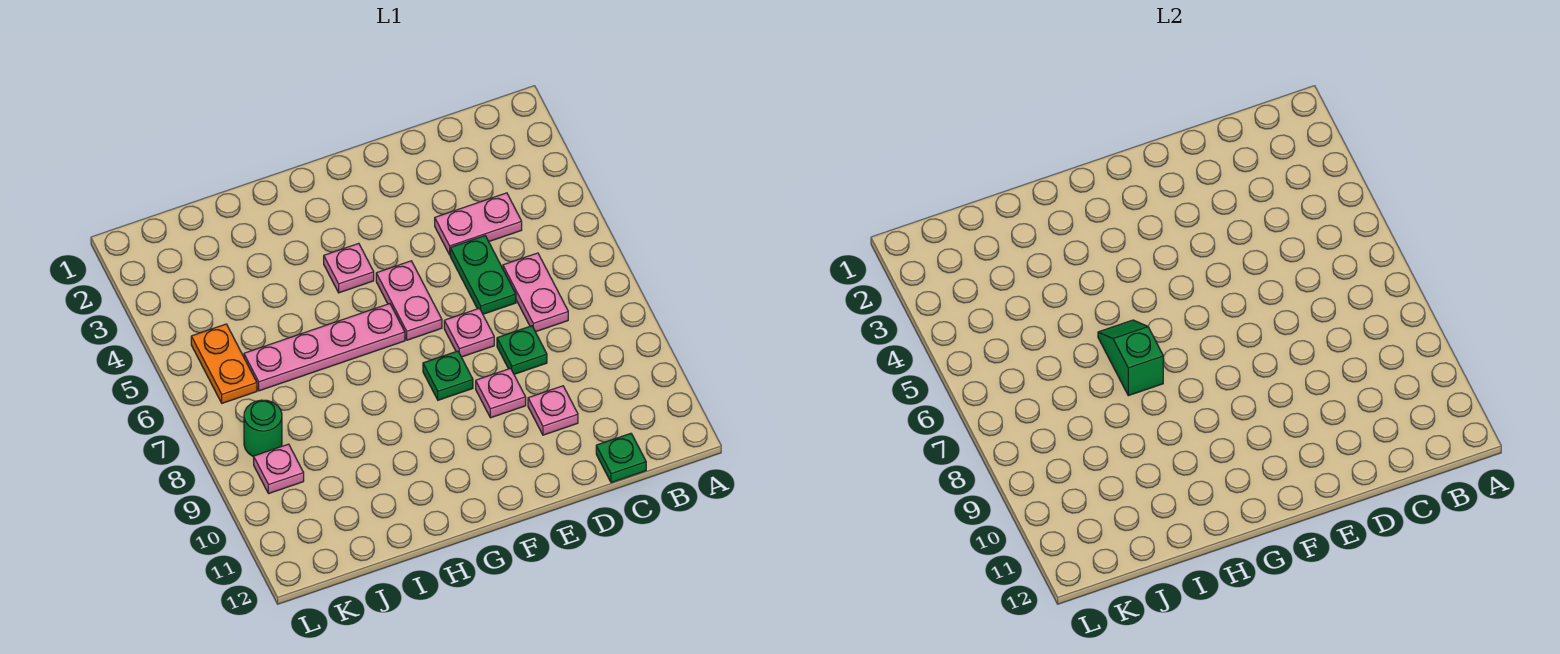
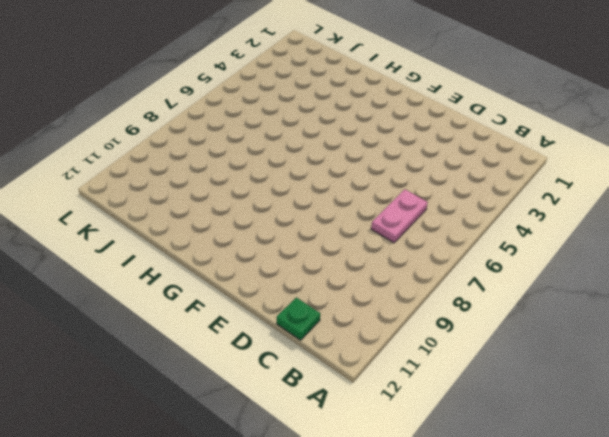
none -> pink 1x2 plate [435,193,522,255]
none -> green 1x2 plate [450,236,516,314]
none -> green 1x1 plate [497,326,547,374]

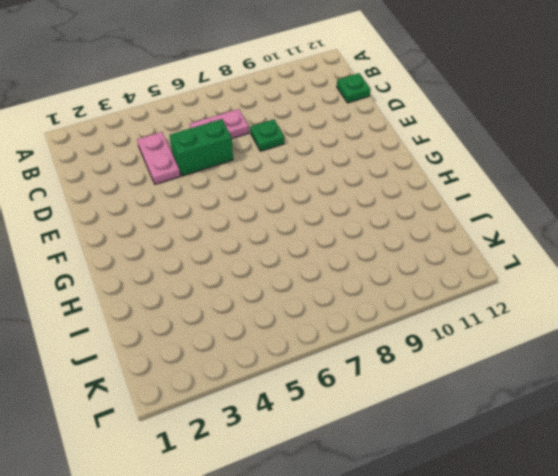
green 1x2 brick [170,119,233,176] -> green 1x2 plate [450,236,516,314]
none -> pink 1x1 plate [528,386,578,435]
none -> pink 1x1 plate [444,308,494,357]
none -> pink 1x1 plate [476,368,526,418]

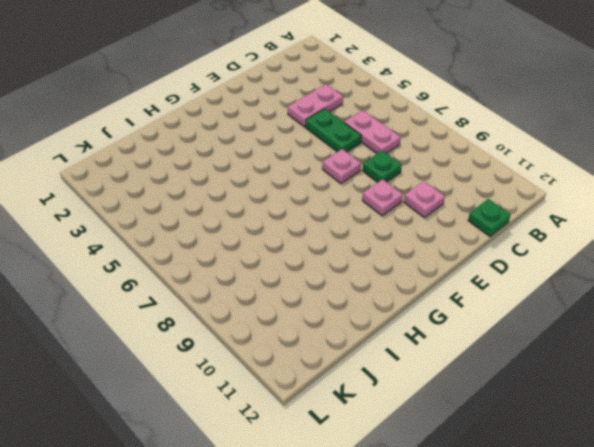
none -> pink 1x2 plate [376,261,442,340]
none -> green 1x1 plate [423,351,473,400]
none -> pink 1x1 plate [324,243,374,293]

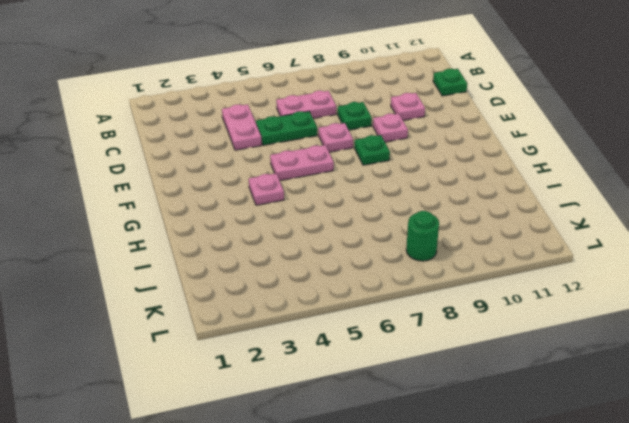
none -> pink 1x4 plate [244,304,405,391]
none -> orange 1x2 plate [191,324,257,403]
none -> pink 1x1 plate [254,444,304,494]

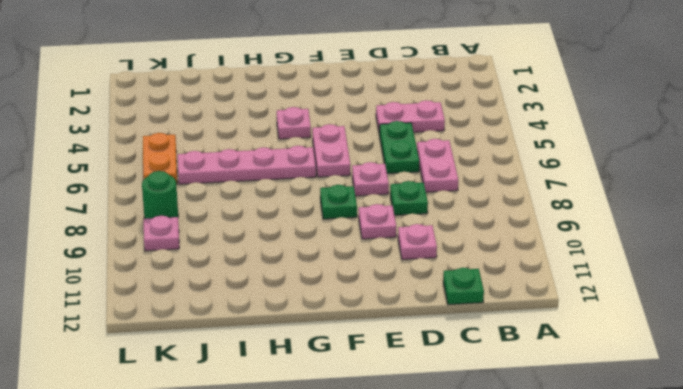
none -> green 1x2 slope [1098,320,1163,396]

